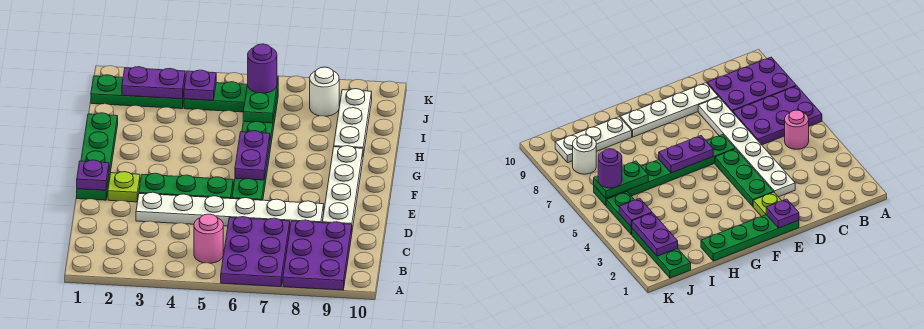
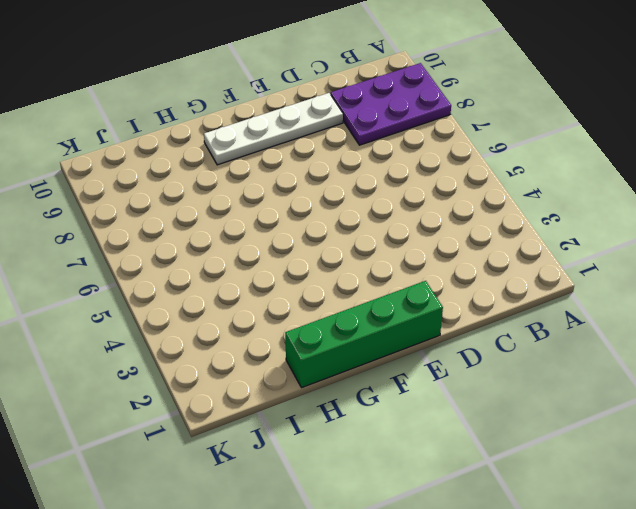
green 1x4 brick [285,281,443,388] -> green 1x4 plate [77,113,118,200]
none -> purple 2x3 plate [221,217,290,287]
none -> pink 1x1 round brick [194,214,223,263]
none -> white 1x6 plate [136,192,324,226]

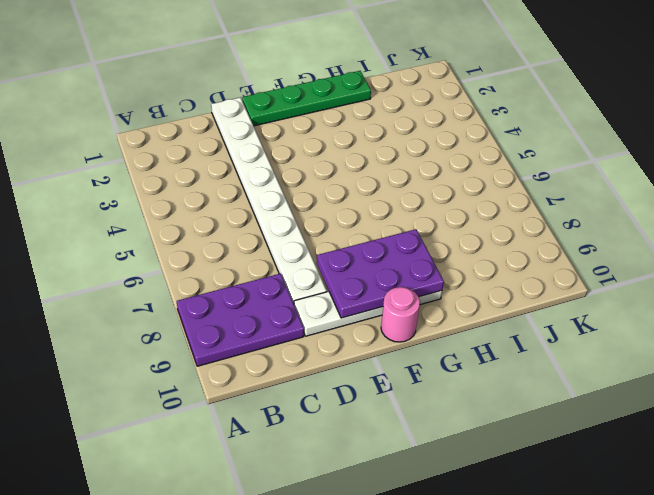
white 1x8 plate [211,97,327,303] -> white 1x6 plate [136,192,324,226]
purple 2x3 plate [317,229,444,318] -> purple 2x3 plate moved to [221,217,290,287]
pink 1x1 round brick [381,287,420,342] -> pink 1x1 round brick moved to [194,214,223,263]
none -> lime 1x1 plate [108,172,140,202]
none -> green 1x3 plate [139,173,233,199]
none -> green 1x6 plate [232,92,278,200]

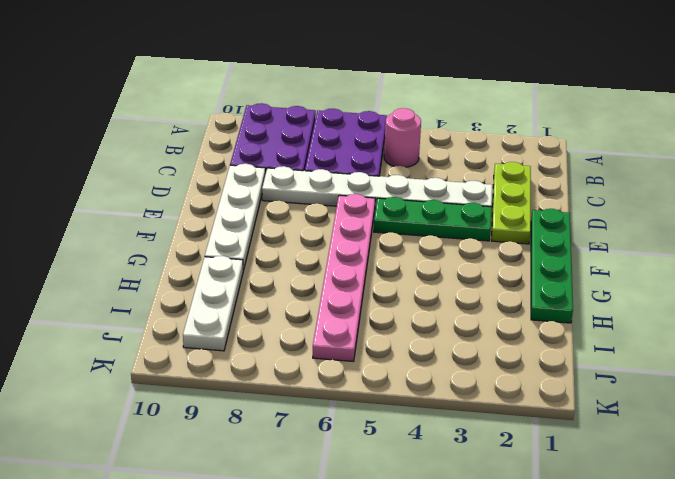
lime 1x3 plate [492,162,531,244] -> lime 1x1 plate [108,172,140,202]
pink 1x6 plate [313,194,375,361] -> green 1x6 plate [232,92,278,200]
none -> green 1x3 plate [91,75,184,109]
none -> green 1x2 plate [184,82,247,112]
none -> white 1x1 round brick [310,67,339,116]

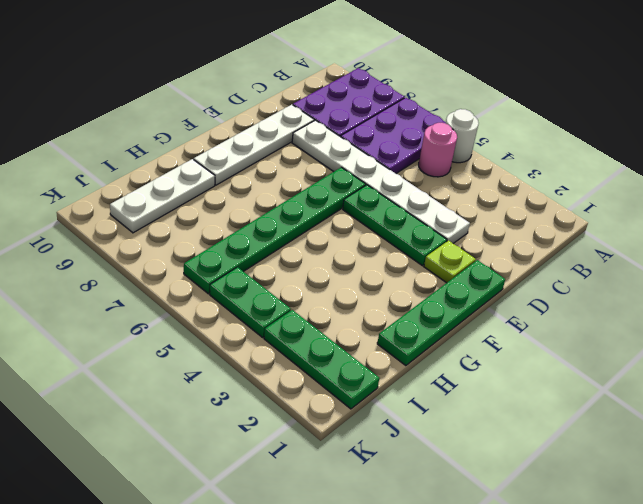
white 1x1 round brick [445,109,479,163] -> white 1x1 round brick moved to [310,67,339,116]
none -> purple 1x1 plate [77,160,109,190]
none -> purple 1x2 plate [235,131,270,180]
none -> green 1x2 plate [243,76,278,123]

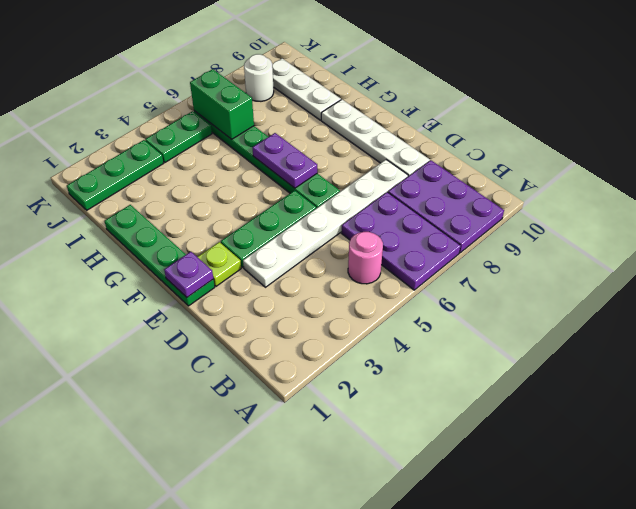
green 1x2 brick [190,69,254,139] -> green 1x2 plate [243,76,278,123]
none -> purple 1x2 plate [122,67,185,99]
none -> purple 1x1 plate [184,70,216,101]
none -> purple 1x1 round brick [248,44,277,93]

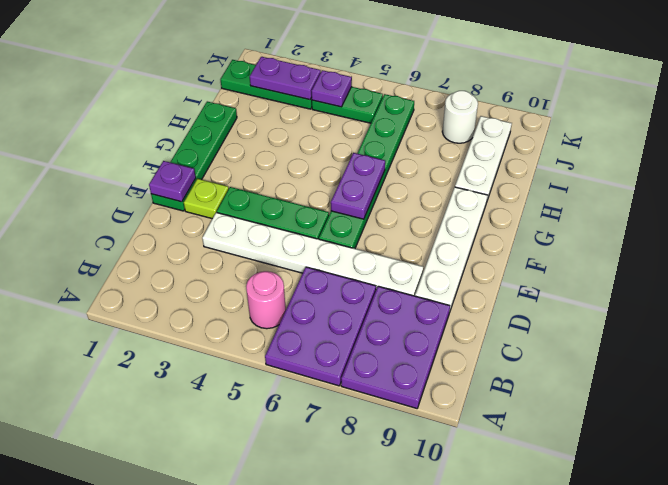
none -> green 1x2 plate [243,76,278,123]
none -> purple 1x1 round brick [248,44,277,93]

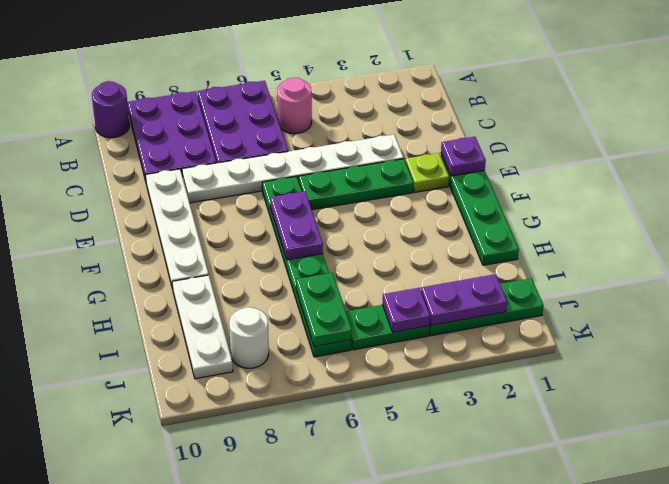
purple 1x1 round brick [92,81,129,138] -> purple 1x1 round brick moved to [248,44,277,93]

